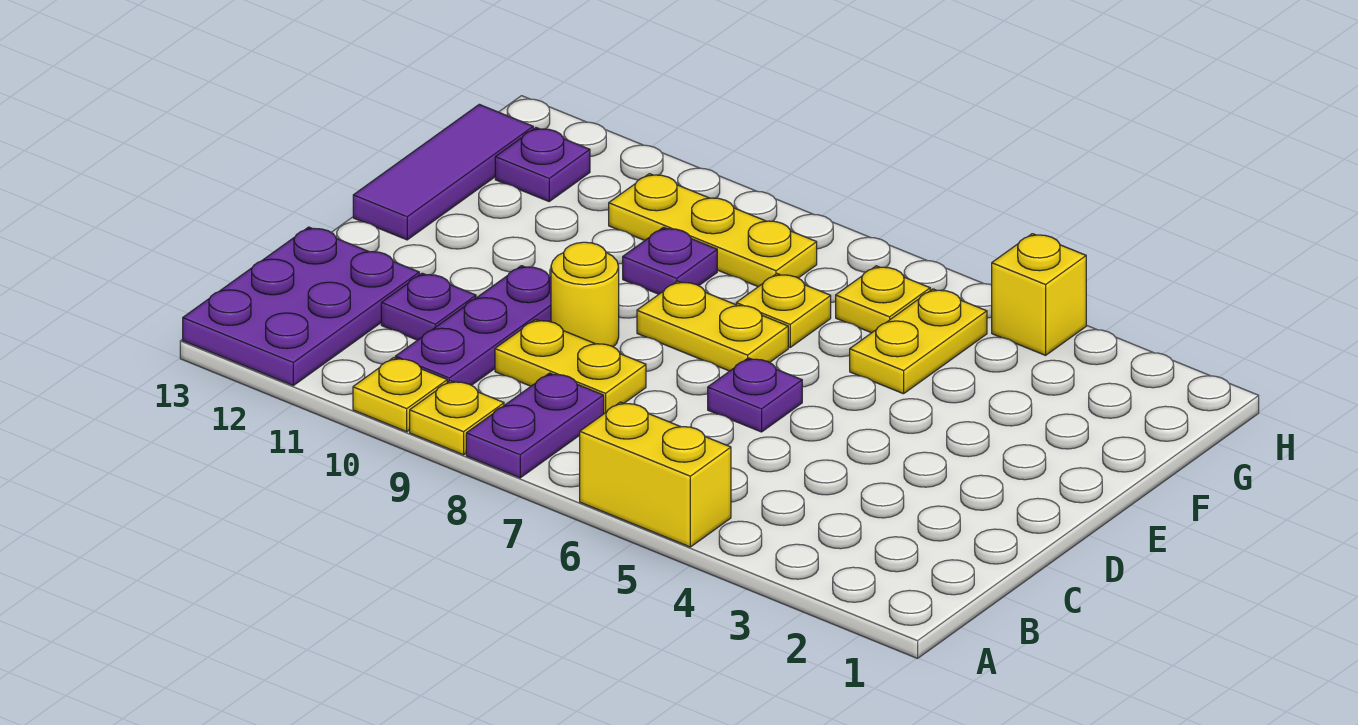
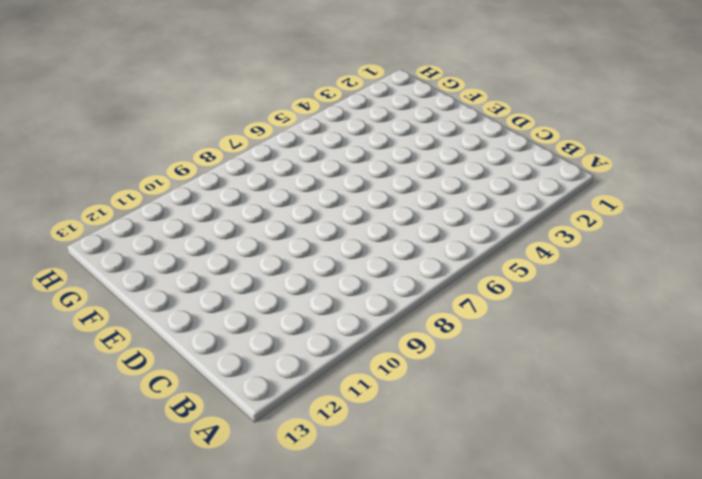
none -> yellow 1x2 brick [580,402,731,547]
none -> purple 1x2 plate [466,373,604,478]
none -> yellow 1x1 plate [410,381,504,455]

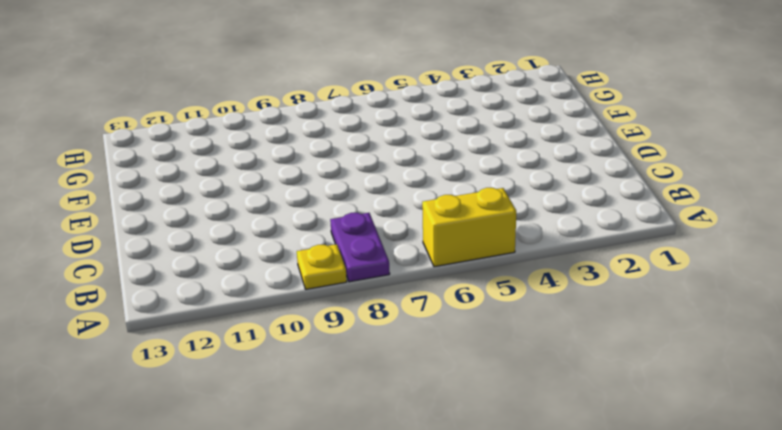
none -> yellow 1x1 plate [353,358,447,432]
none -> purple 2x3 plate [183,227,419,385]
none -> purple 1x3 plate [395,266,551,385]

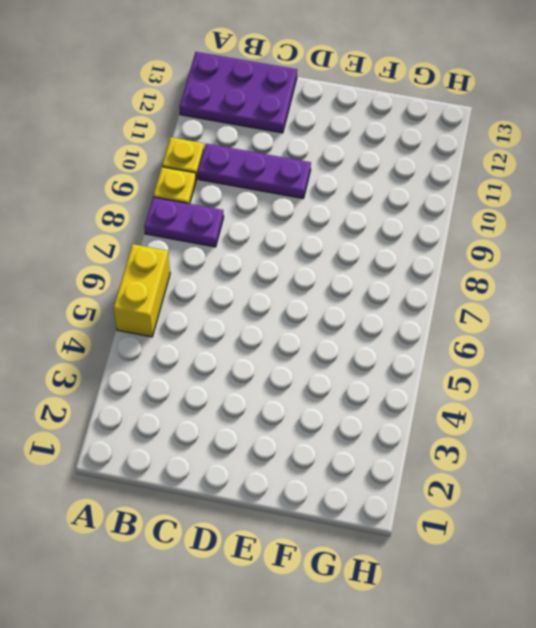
none -> yellow 1x2 plate [495,319,646,413]
none -> purple 1x1 plate [381,273,476,340]
none -> purple 1x1 plate [708,358,802,432]

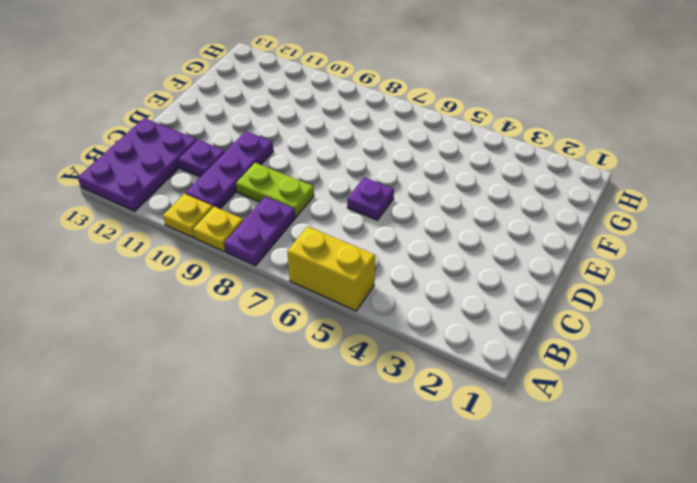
lime 1x2 plate [236,163,314,217] -> yellow 1x2 plate [495,319,646,413]
none -> yellow 1x1 round brick [551,242,619,347]
none -> yellow 1x2 plate [637,281,788,371]
none -> purple 1x3 tile [353,104,533,240]

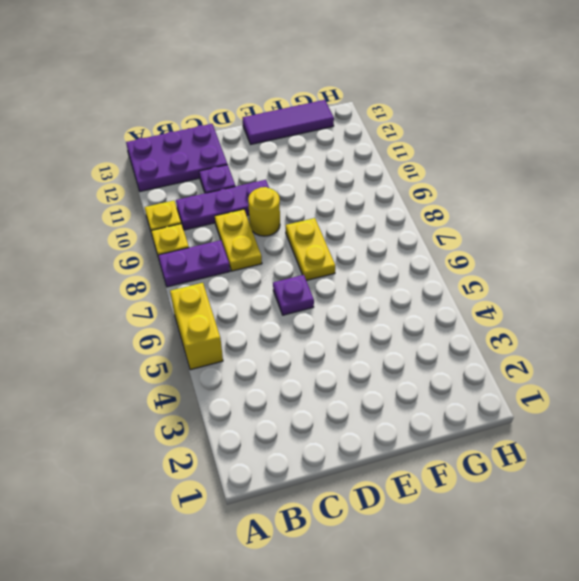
none -> yellow 1x2 plate [850,289,987,394]
none -> yellow 1x1 plate [736,274,831,347]
none -> purple 1x1 plate [623,227,717,294]

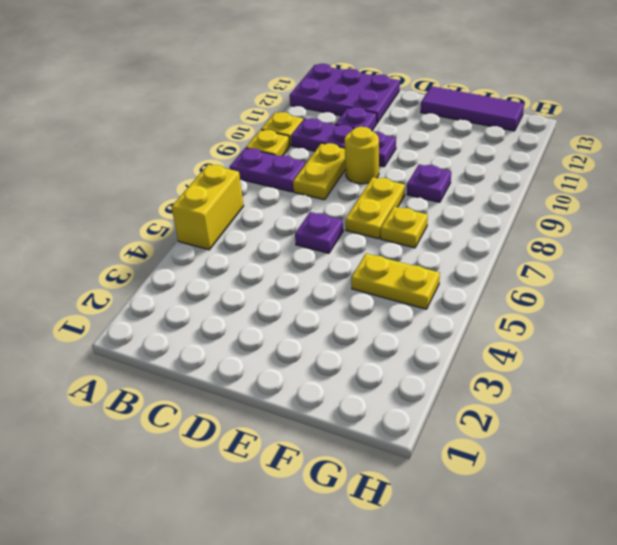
none -> yellow 1x1 plate [836,266,930,333]
none -> yellow 1x3 plate [609,174,817,287]
none -> purple 1x1 plate [495,128,590,201]

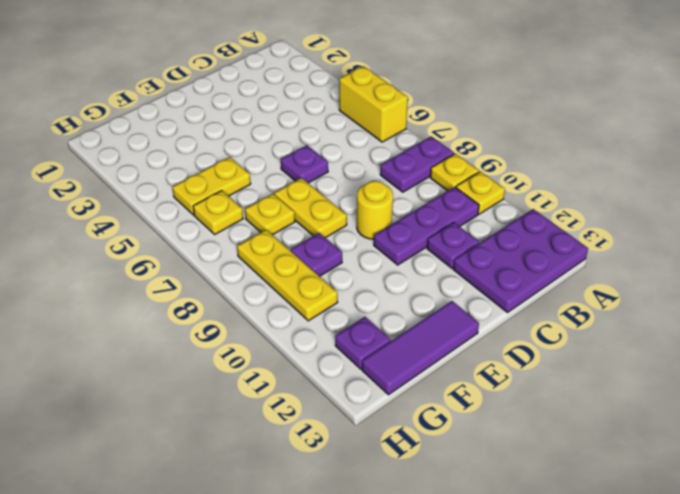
none -> yellow 1x2 plate [495,319,646,413]
none -> yellow 1x1 brick [992,234,1086,355]

